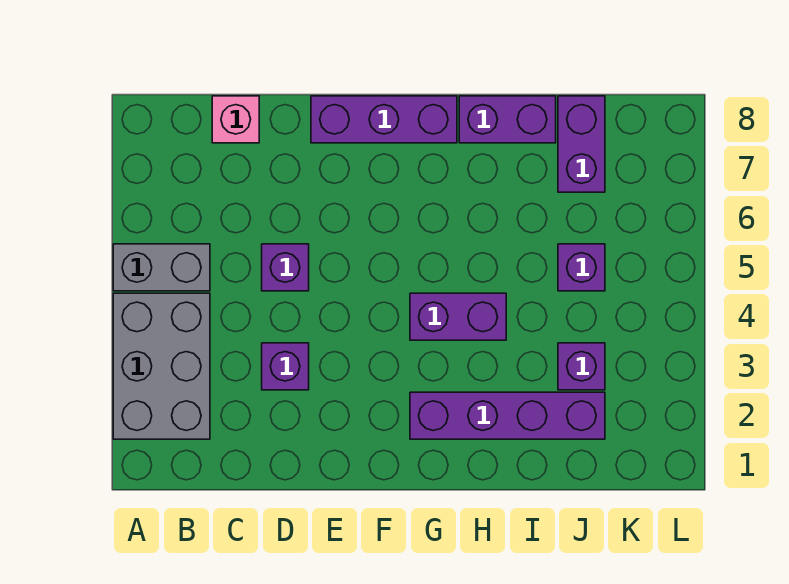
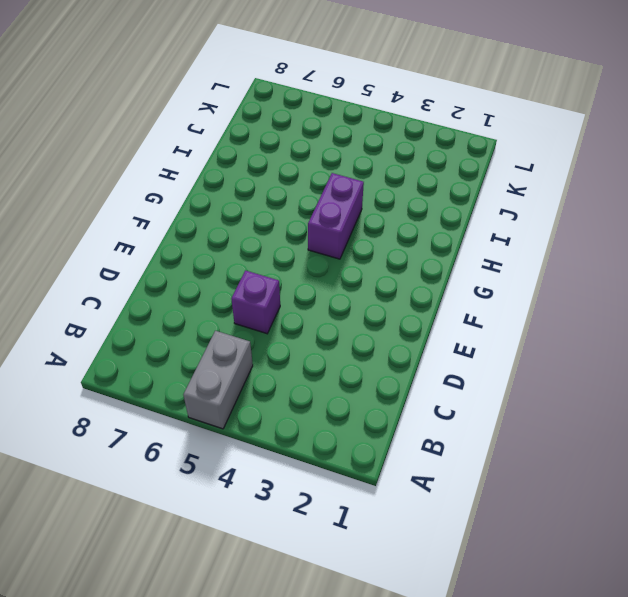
none -> grey 2x3 brick [113,293,210,439]
none -> pink 1x1 brick [212,96,259,143]
none -> purple 1x1 brick [262,343,309,390]

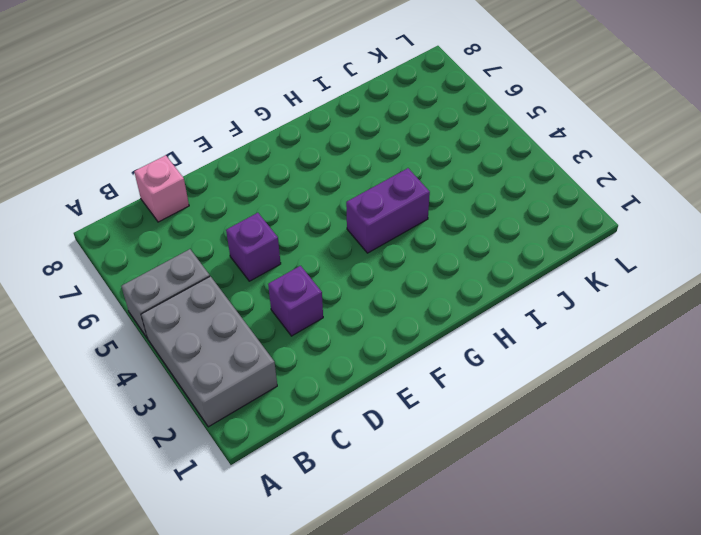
none -> purple 1x3 brick [311,96,457,143]
none -> purple 1x4 brick [410,392,605,439]
none -> purple 1x2 brick [459,96,556,143]

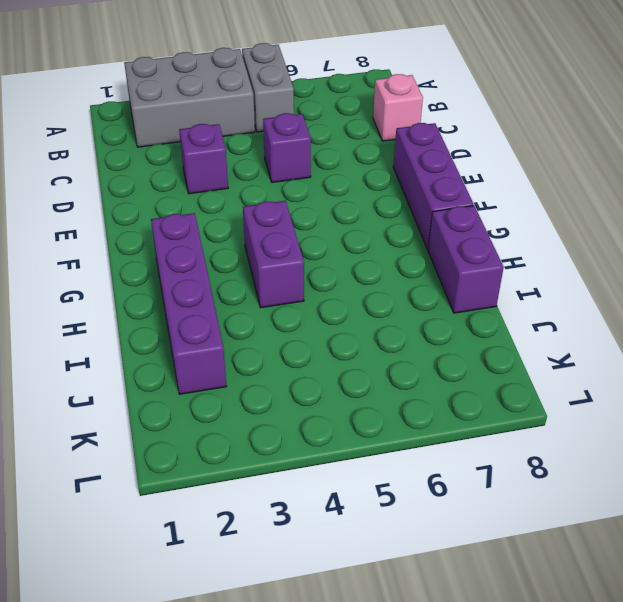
none -> purple 1x1 brick [558,343,605,390]
none -> purple 1x1 brick [558,244,605,291]
none -> purple 1x2 brick [558,96,605,192]

